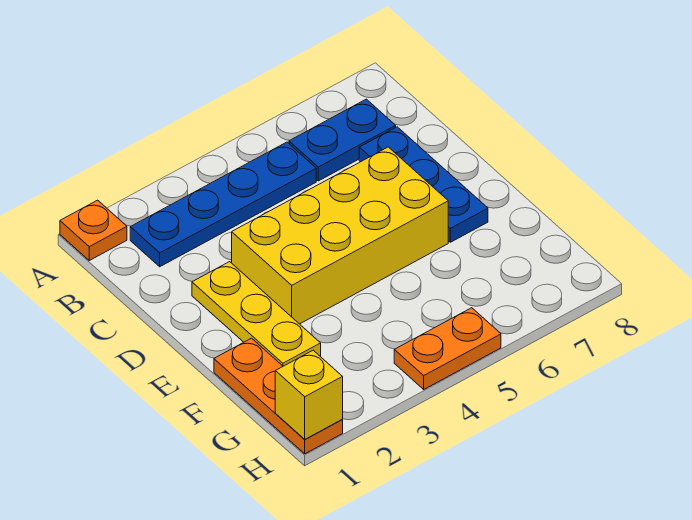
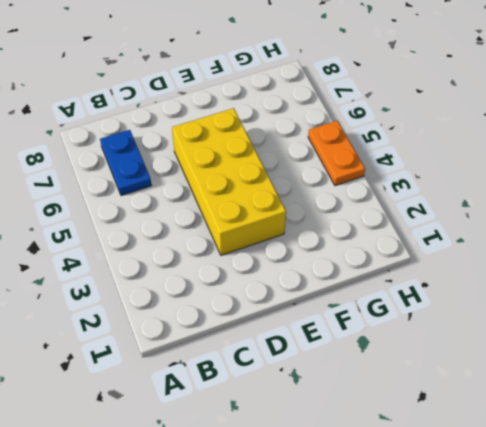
none -> orange 1x1 plate [60,200,127,260]
none -> blue 1x4 plate [130,142,316,267]

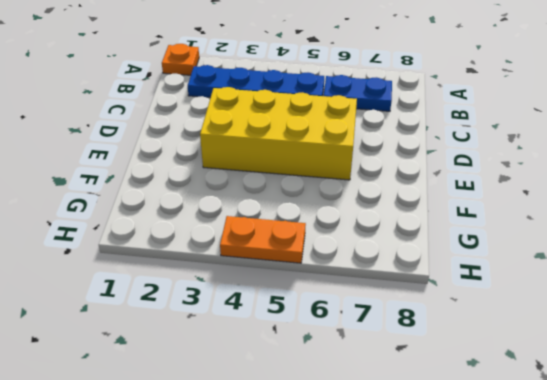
none -> blue 1x3 plate [359,127,488,242]
none -> yellow 1x3 plate [192,262,321,366]

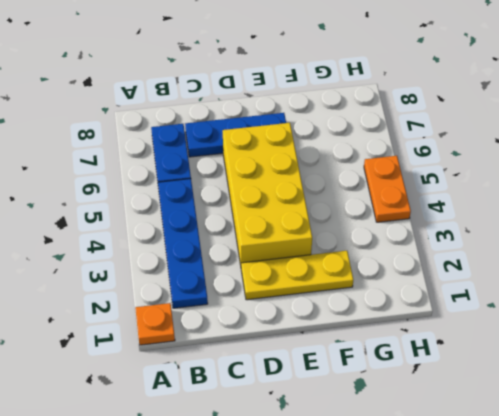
none -> orange 1x3 plate [214,338,343,454]
none -> yellow 1x1 brick [275,350,343,439]

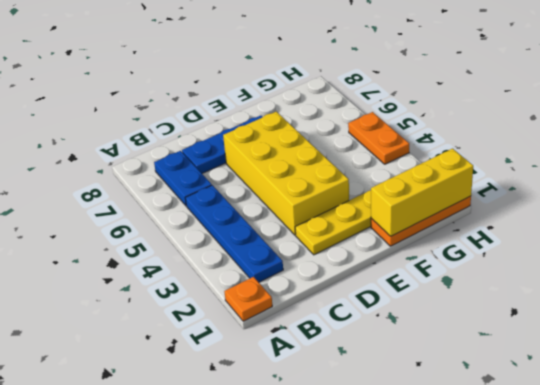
yellow 1x3 brick [371,149,473,236] -> yellow 1x1 brick [275,350,343,439]

